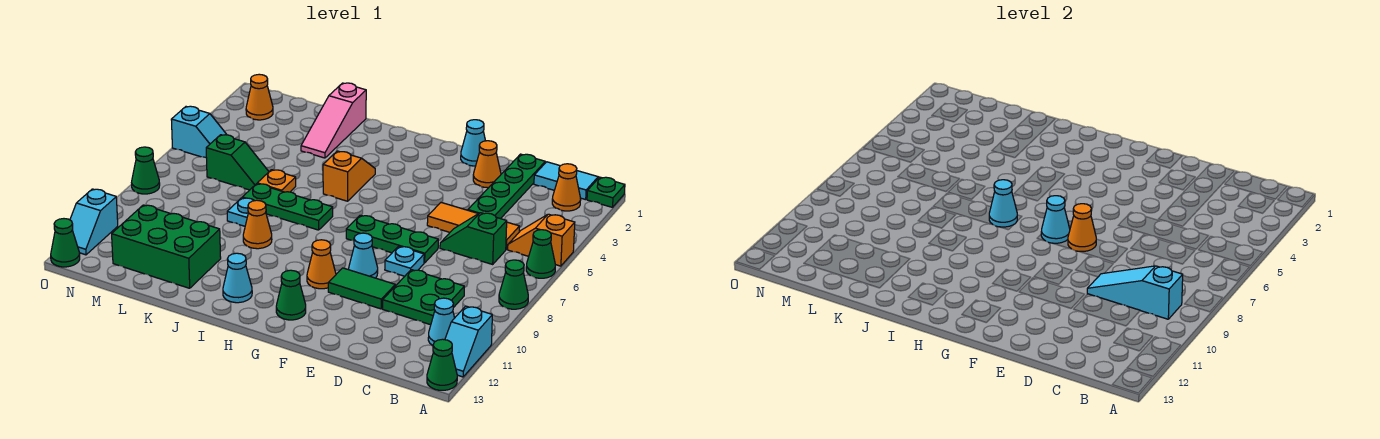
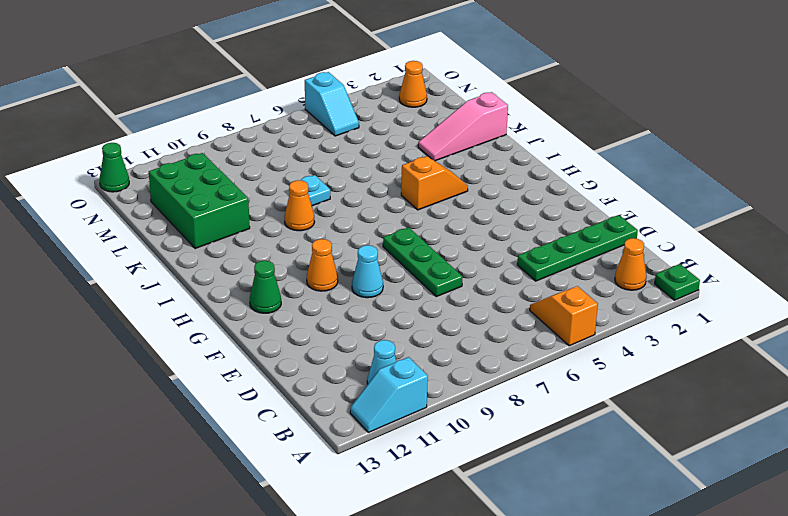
none -> green 1x1 cone [526,230,555,278]
none -> green 1x1 cone [499,260,528,309]
none -> green 1x1 cone [427,339,457,390]
none -> cyan 1x2 tile [534,162,598,200]

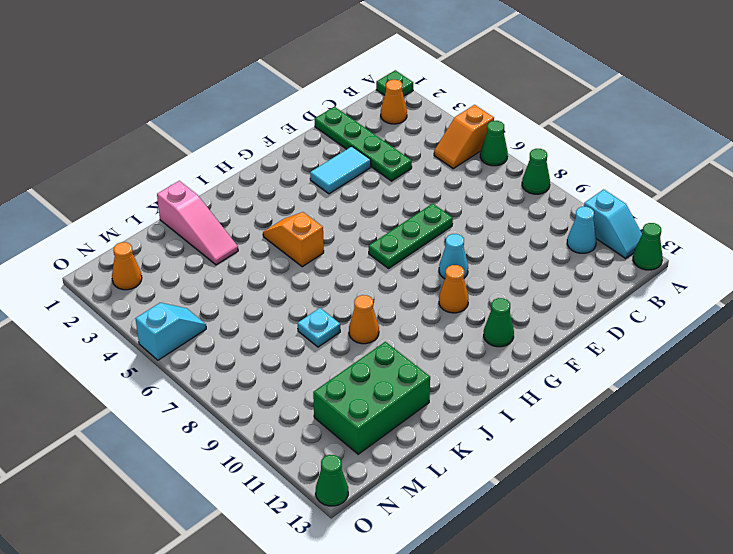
cyan 1x2 tile [310,146,371,194] -> cyan 1x2 tile moved to [534,162,598,200]
none -> orange 1x3 tile [427,203,520,249]
none -> green 1x2 slope [440,213,507,264]
none -> green 2x2 plate [383,270,464,325]
none -> orange 1x1 cone [473,141,501,188]

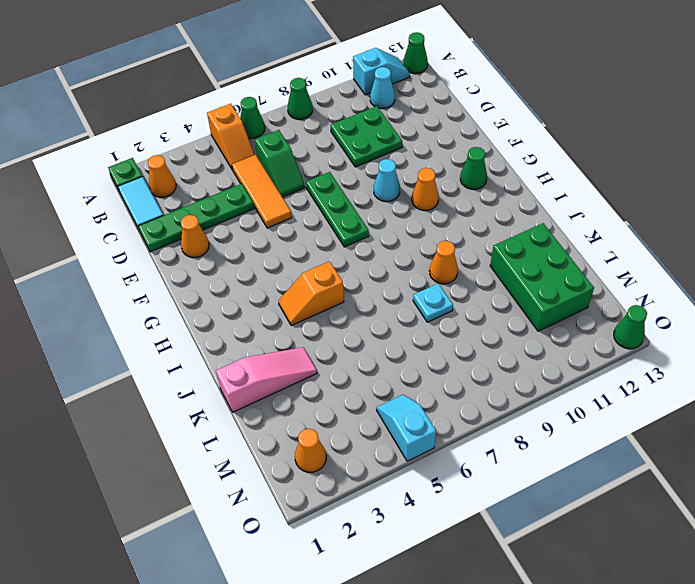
none -> cyan 1x1 plate [385,246,424,276]
none -> green 1x2 tile [328,268,395,309]
none -> cyan 1x1 cone [461,120,485,166]
none -> green 1x3 plate [242,184,333,230]

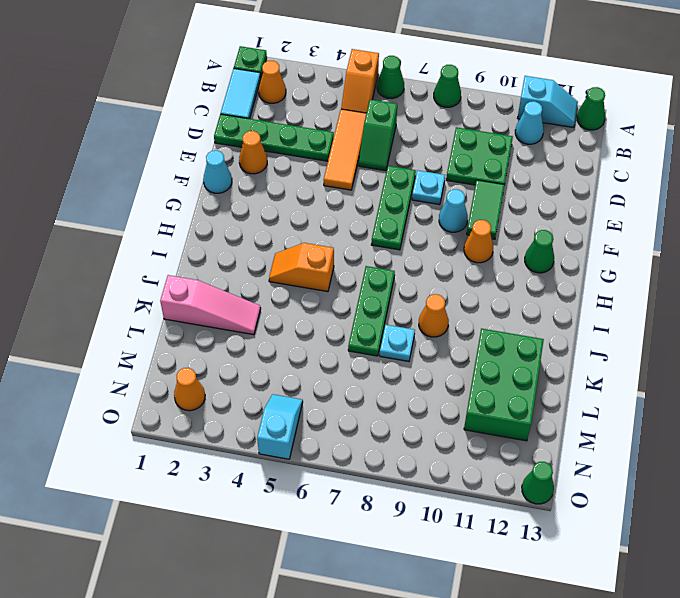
none -> cyan 1x1 cone [223,253,252,303]
none -> orange 1x1 plate [257,170,296,192]
none -> green 1x2 slope [206,135,269,190]
none -> green 1x1 cone [131,147,160,194]

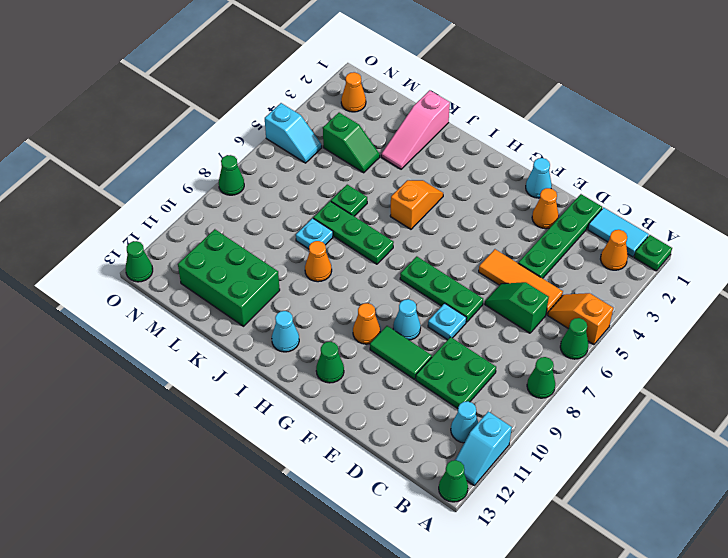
green 1x1 plate [331,185,367,216] -> orange 1x1 plate [257,170,296,192]
green 1x2 slope [323,113,380,173] -> green 1x2 slope moved to [206,135,269,190]
none -> cyan 1x2 slope [70,189,118,255]
none -> cyan 1x3 slope [1087,266,1183,319]
none -> orange 1x1 cone [1068,204,1096,252]
none -> cyan 1x1 cone [1041,196,1070,244]

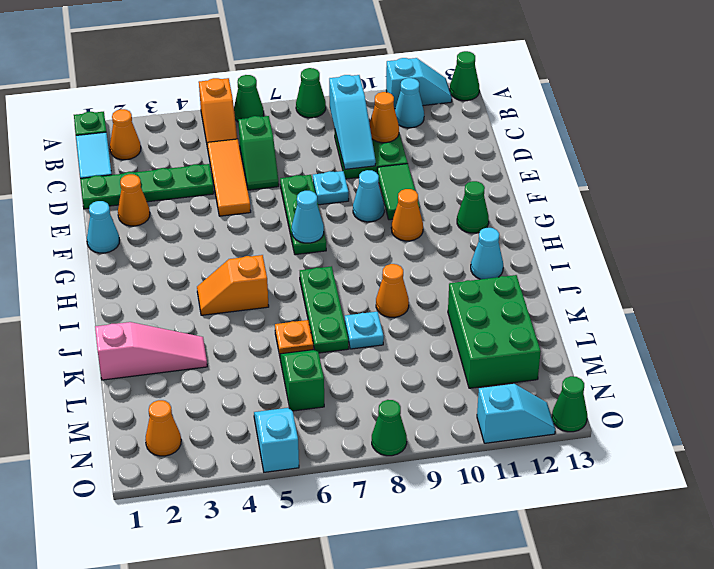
orange 1x1 cone [369,92,399,143] -> orange 1x1 cone moved to [1068,204,1096,252]
none -> cyan 1x1 cone [989,180,1017,227]

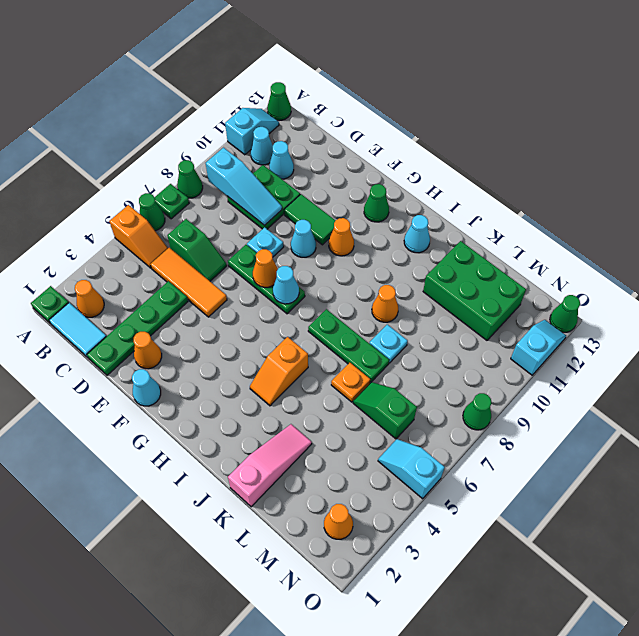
green 1x1 plate [155,184,189,219] -> none
cyan 1x1 cone [269,141,294,179] -> cyan 1x1 cone moved to [989,180,1017,227]

